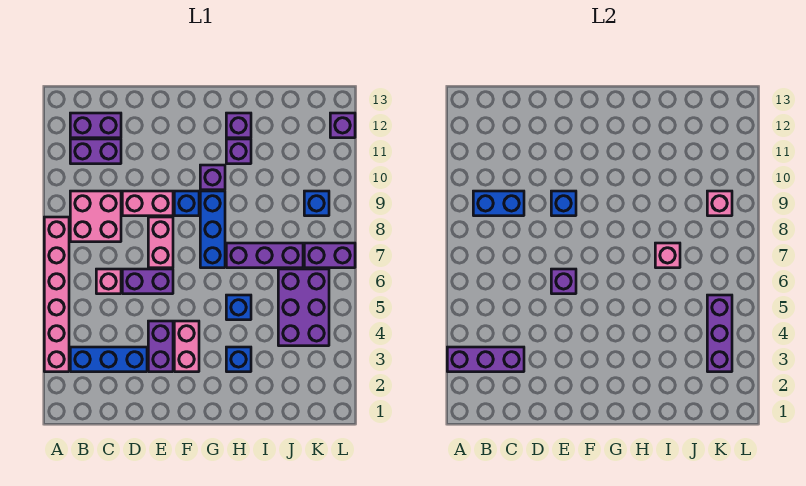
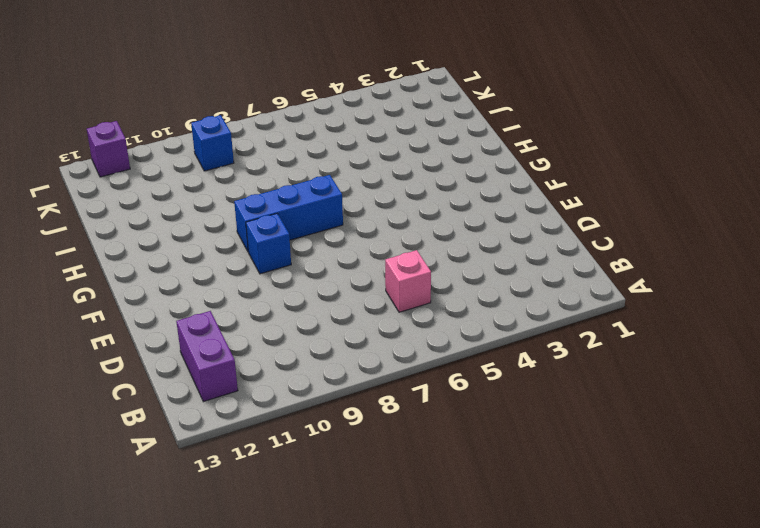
none -> pink 1x6 brick [44,217,69,372]
none -> blue 1x3 brick [70,347,147,372]
none -> pink 2x2 brick [70,191,121,242]
none -> purple 1x2 brick [70,139,121,164]

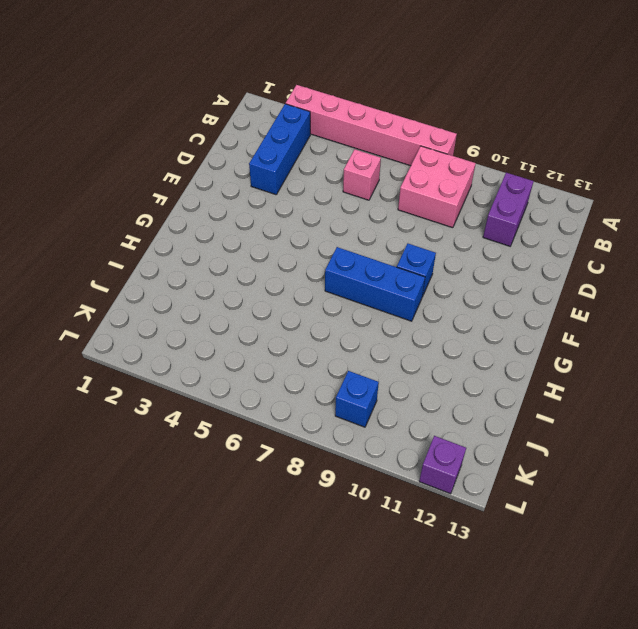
none -> purple 1x2 brick [70,113,121,138]
none -> purple 1x2 brick [122,269,173,294]
none -> pink 1x2 brick [122,191,173,216]
none -> purple 1x2 brick [148,321,173,372]

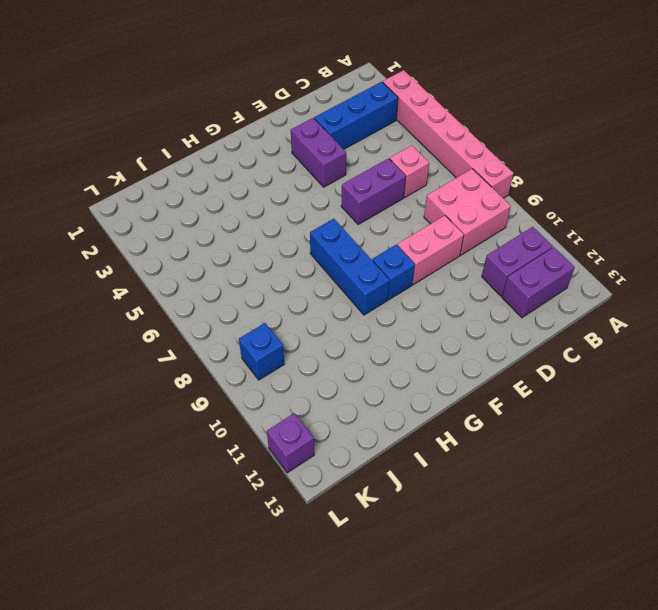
none -> pink 1x2 brick [148,217,173,268]
none -> pink 1x2 brick [174,321,199,372]
none -> purple 1x1 brick [200,165,225,190]
none -> blue 1x1 brick [226,347,251,372]

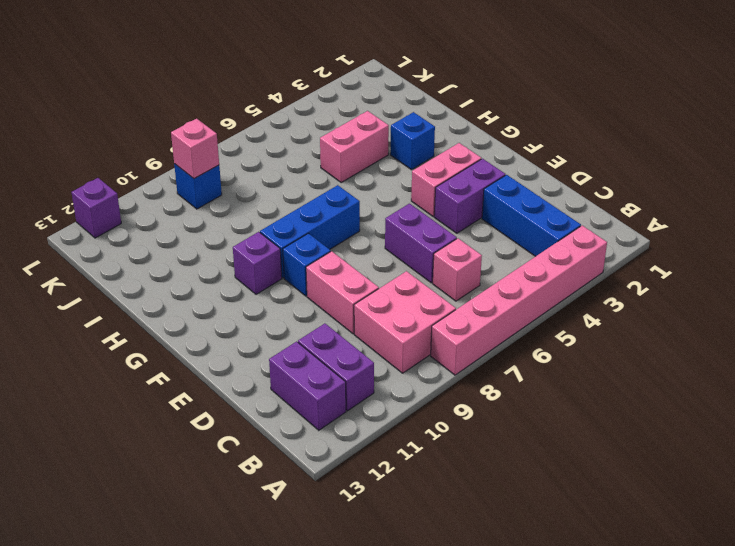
pink 1x2 brick [320,111,389,182] -> pink 1x2 brick moved to [148,217,173,268]
none -> blue 1x1 brick [226,295,251,320]
none -> purple 1x3 brick [226,243,303,268]
none -> purple 1x1 brick [226,139,251,164]
none -> purple 1x1 brick [226,113,251,138]

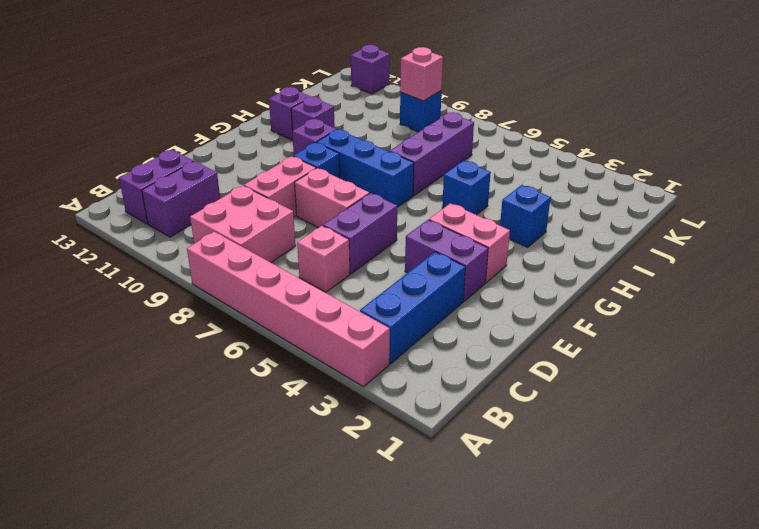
none -> purple 2x3 brick [278,269,329,346]
none -> purple 1x2 brick [304,243,355,268]
none -> purple 1x3 brick [447,347,524,372]
none -> blue 1x2 brick [473,191,524,216]

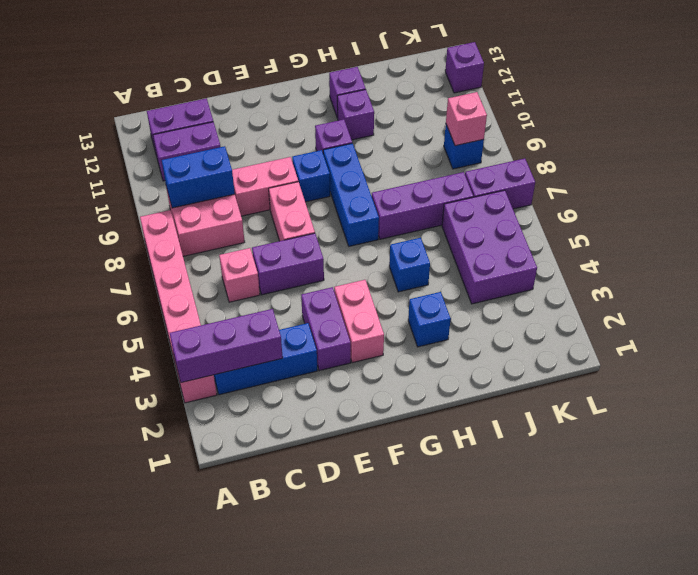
none -> purple 1x1 brick [551,269,576,294]
none -> blue 1x1 brick [551,191,576,216]
none -> pink 1x1 brick [655,243,680,268]
none -> purple 1x3 brick [707,295,732,372]

